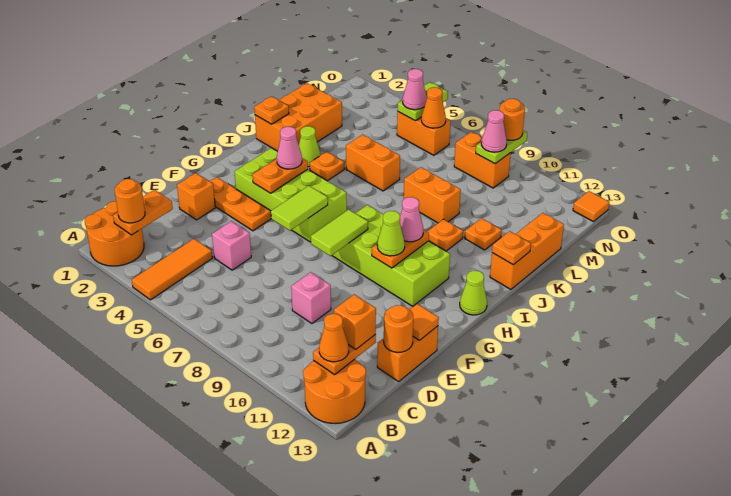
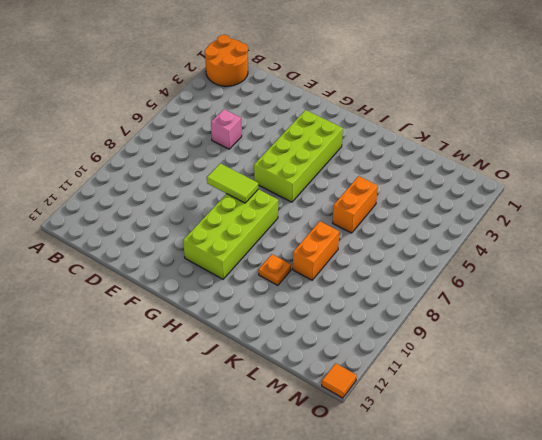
none -> orange 1x3 tile [132,239,212,300]
none -> orange 2x2 round brick [303,359,366,423]
none -> pink 1x1 brick [291,272,331,323]
none -> orange 1x2 brick [377,326,438,382]

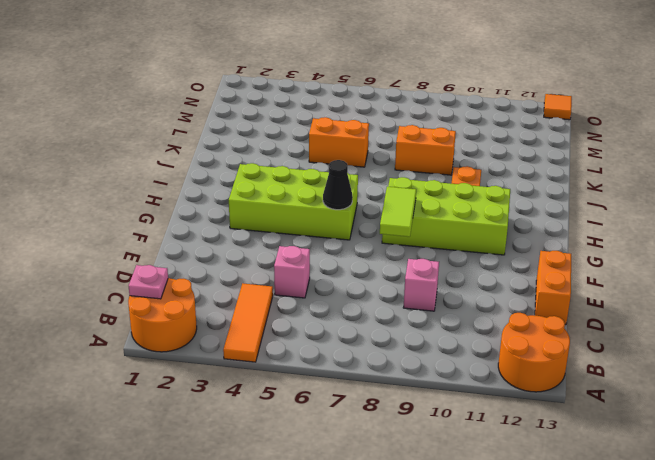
pink 1x1 plate [129,265,168,299] -> none
black 1x1 cone [323,160,353,210] -> lime 1x2 tile [271,186,328,231]
none -> orange 1x1 brick [177,173,215,220]
none -> orange 1x3 plate [210,177,271,231]
none -> lime 1x1 cone [460,271,487,315]
none -> orange 2x3 brick [255,83,342,151]

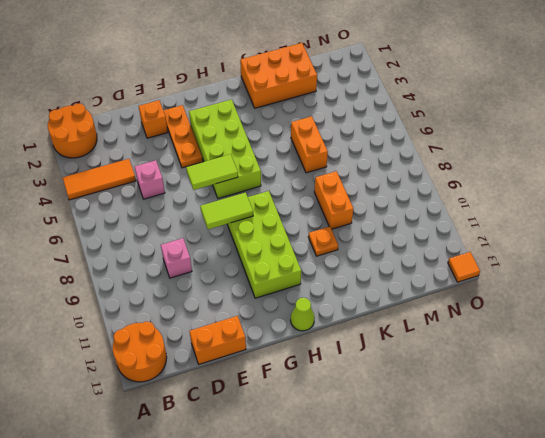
none -> lime 1x1 cone [299,126,321,167]
none -> orange 1x1 plate [310,152,344,181]
none -> orange 1x3 brick [490,213,564,289]
none -> orange 1x1 plate [465,218,502,250]

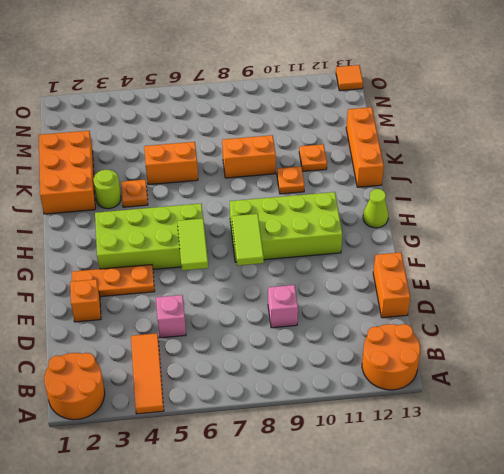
lime 1x1 round brick [93,170,121,209] -> lime 1x1 cone [299,126,321,167]
none -> orange 1x2 brick [397,112,451,155]
none -> orange 1x2 brick [454,132,511,188]
none -> orange 1x2 plate [113,190,173,235]
none -> orange 1x2 plate [313,334,376,375]

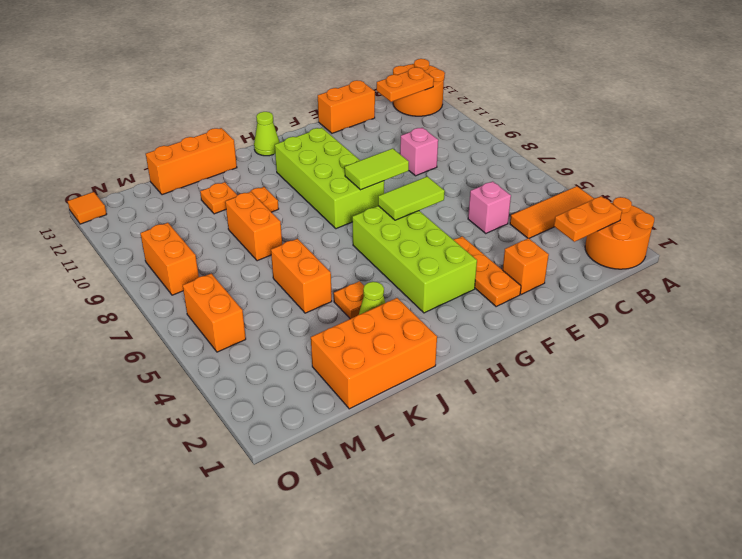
none -> orange 1x1 round brick [384,305,413,352]
none -> orange 1x1 tile [409,304,439,340]
none -> orange 1x2 plate [252,158,308,193]
none -> orange 1x2 plate [372,229,429,268]

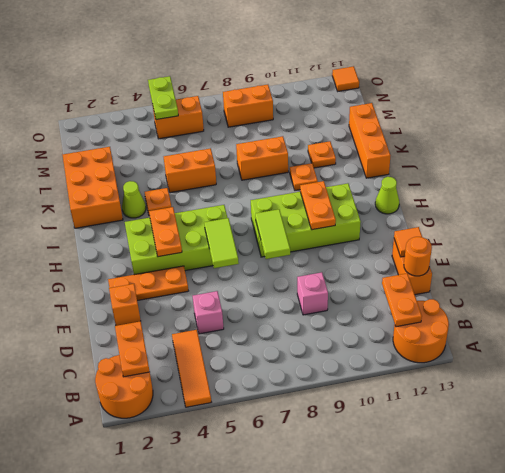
none -> orange 1x1 plate [254,96,289,124]
none -> orange 1x1 plate [492,231,531,265]
none -> orange 1x1 cone [422,87,446,128]
none -> lime 1x2 plate [476,131,527,164]

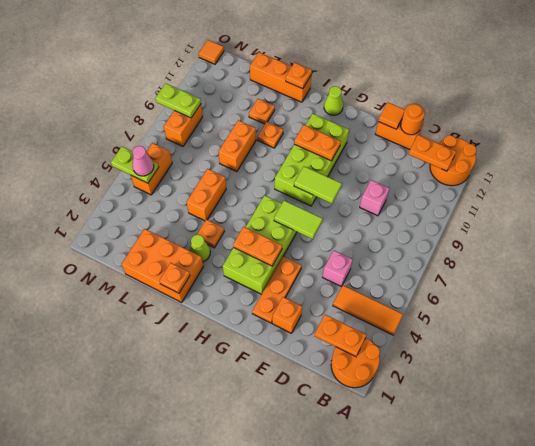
none -> orange 1x1 cone [422,87,446,128]
none -> orange 1x1 round brick [115,179,145,223]
none -> orange 1x1 cone [319,314,349,362]
none -> orange 1x1 brick [334,294,376,349]

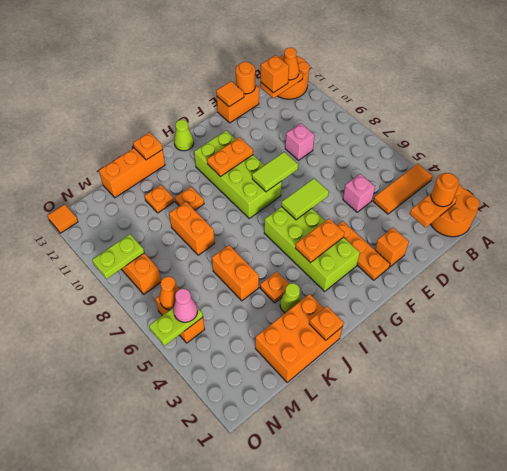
none -> lime 1x1 cone [377,211,405,256]
none -> pink 1x1 cone [277,127,302,169]
none -> pink 1x1 cone [400,197,423,242]
none -> pink 1x1 cone [481,110,507,152]

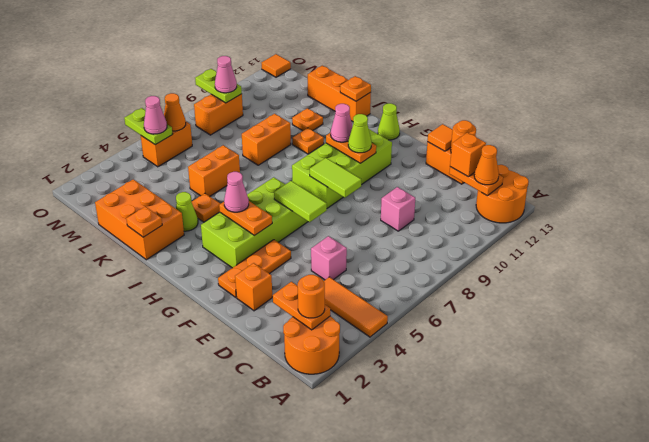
none -> orange 1x1 round brick [500,99,525,140]

